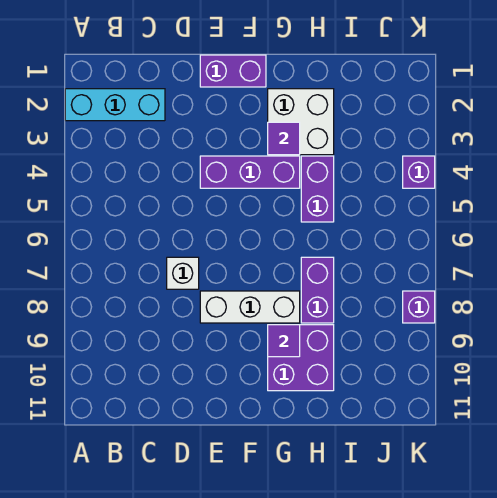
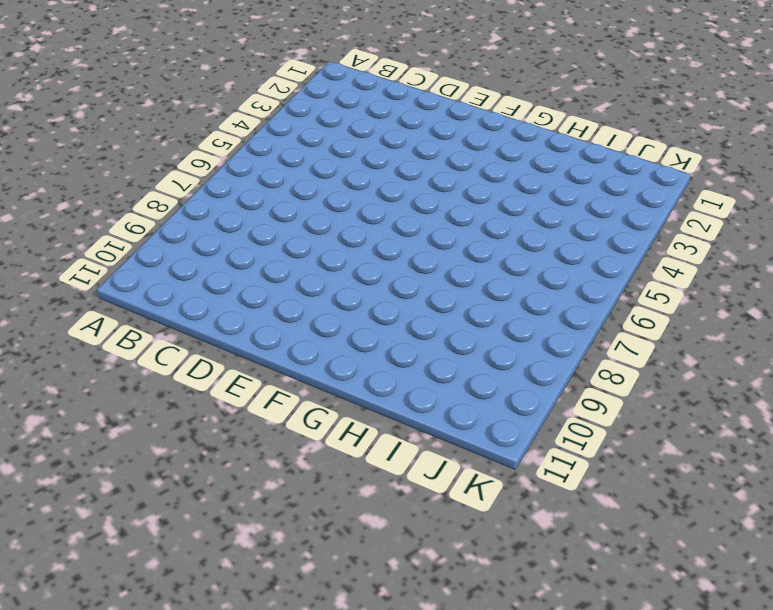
none -> cyan 1x3 brick [65,89,165,121]
none -> white 1x1 brick [167,257,199,289]
none -> purple 1x2 brick [200,55,266,87]

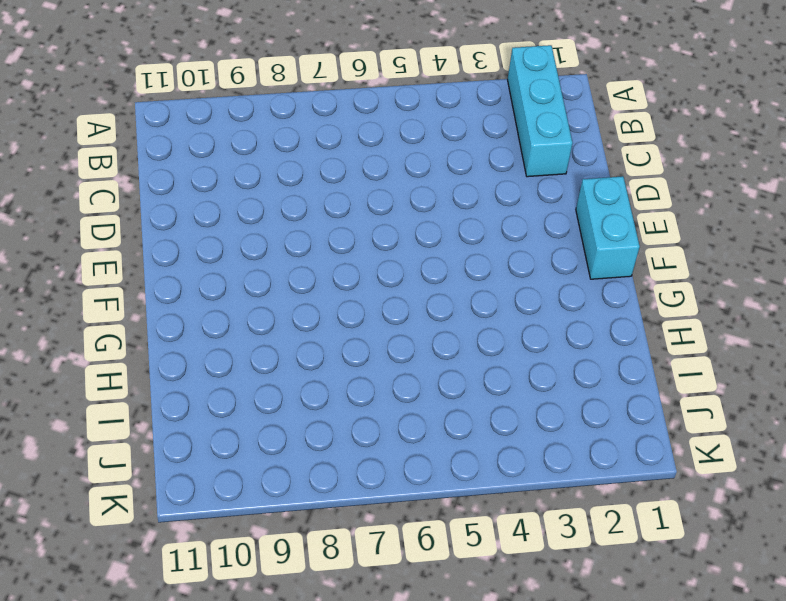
cyan 1x2 brick [576,176,640,279] -> purple 1x2 brick [200,55,266,87]
none -> white 1x1 brick [167,257,199,289]
none -> purple 1x3 brick [200,156,300,188]
none -> white 1x3 brick [200,291,300,323]

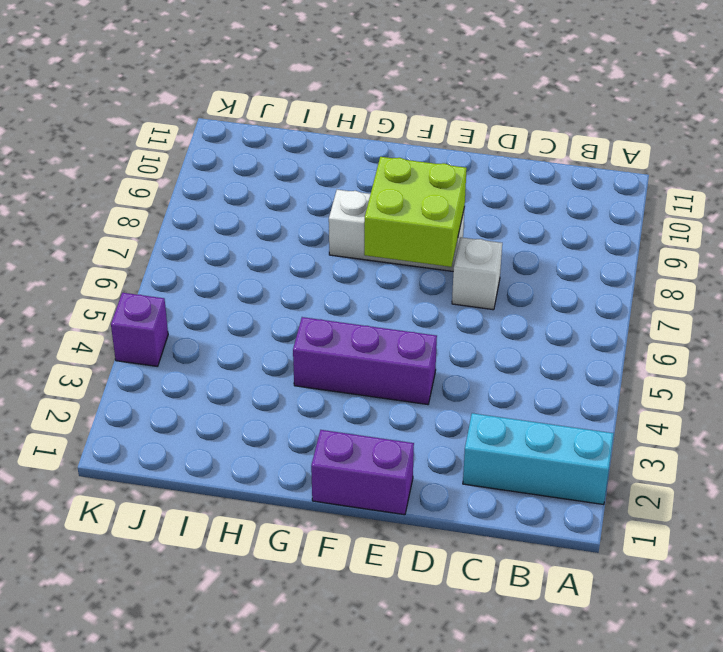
lime 2x2 brick [364,157,467,267] -> none
none -> white 2x2 brick [268,89,334,155]
none -> purple 2x2 brick [268,325,334,391]
none -> purple 1x2 brick [301,156,334,222]

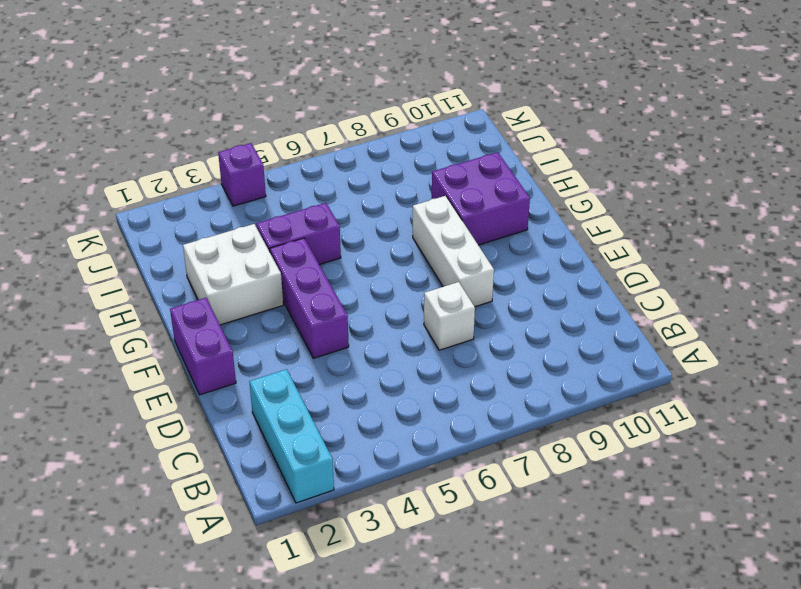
none -> purple 1x2 brick [301,257,334,323]
none -> purple 1x1 brick [403,291,435,323]
none -> purple 1x1 tile [268,122,300,155]

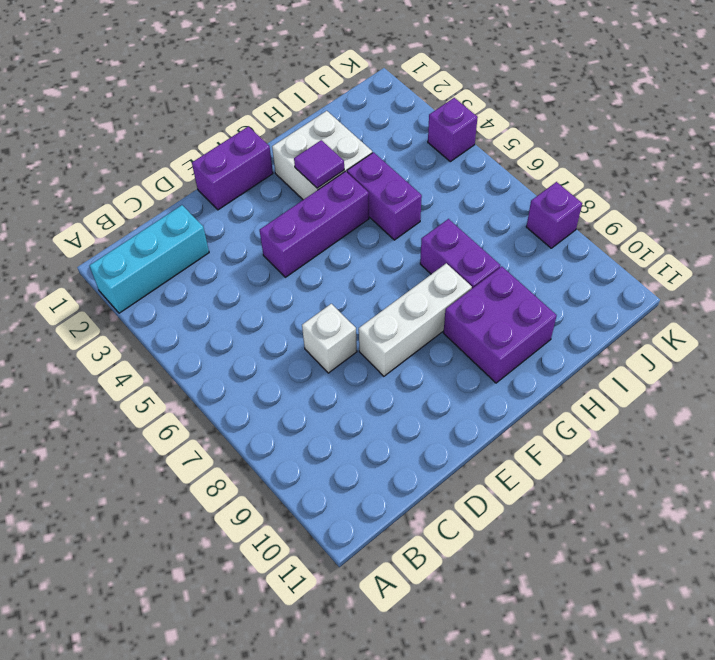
none -> purple 1x1 tile [268,325,300,357]

